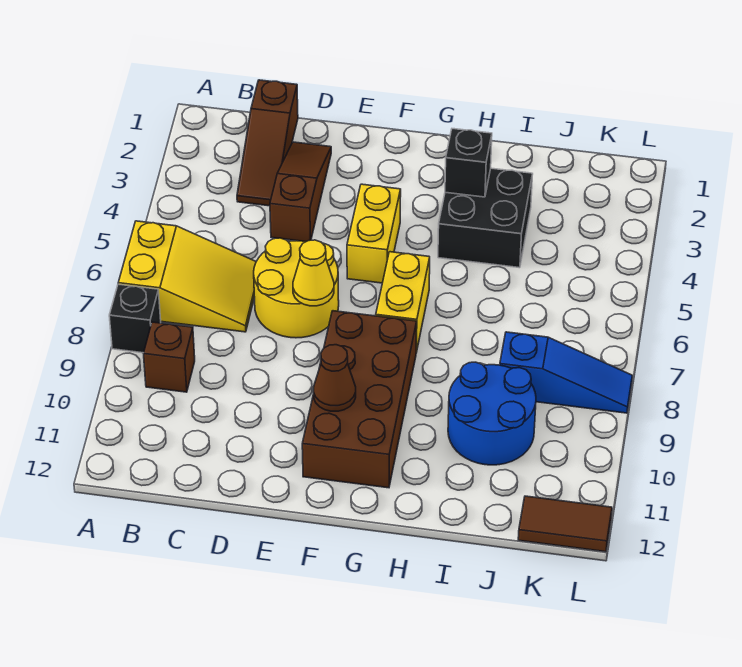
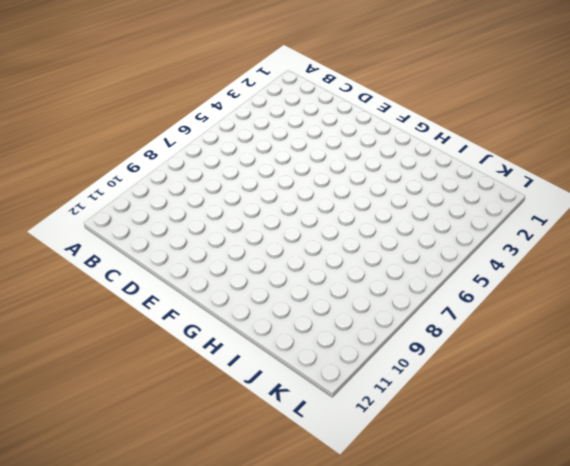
none -> yellow 2x3 slope [118,221,256,332]
none -> black 1x1 brick [109,284,161,353]
none -> brown 1x1 brick [144,322,195,392]

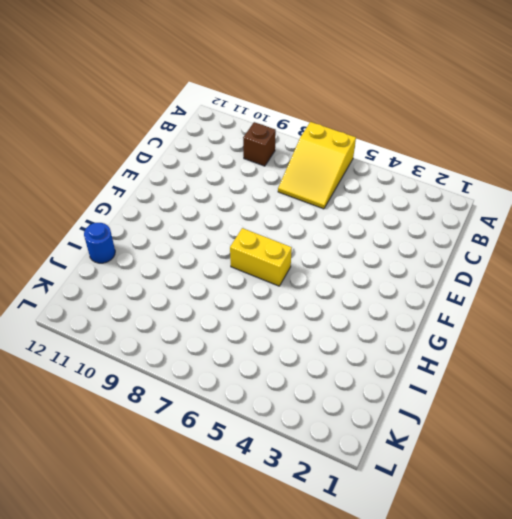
blue 1x1 round brick [84,223,115,263] -> none
none -> black 1x1 brick [109,284,161,353]
none -> brown 1x3 slope [237,80,298,206]
none -> brown 1x3 slope [270,142,331,242]

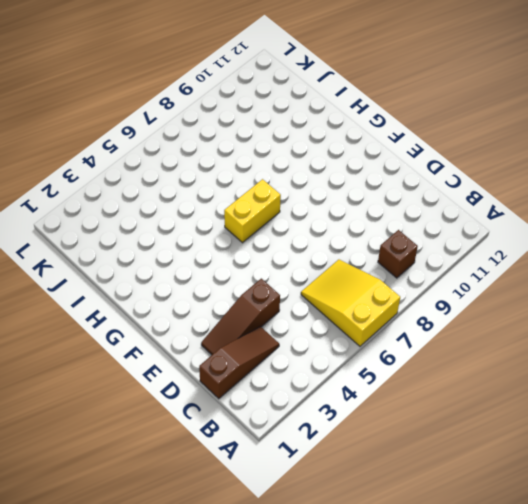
none -> black 1x1 brick [109,284,161,353]
none -> yellow 2x2 round brick [254,238,339,338]
none -> yellow 1x2 brick [347,184,401,283]

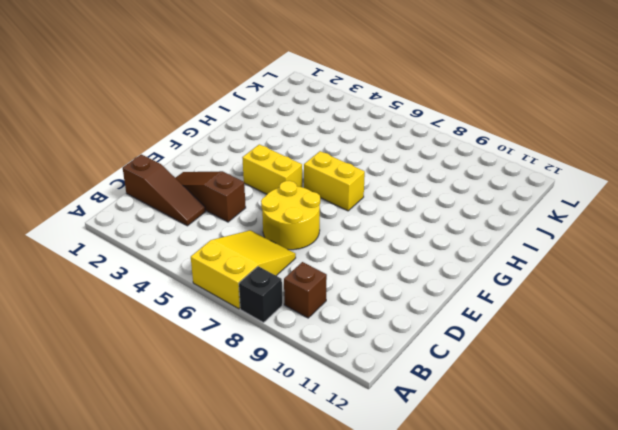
none -> brown 2x4 brick [302,311,417,488]
none -> black 2x2 brick [438,168,533,268]
none -> blue 2x2 round brick [448,362,536,465]

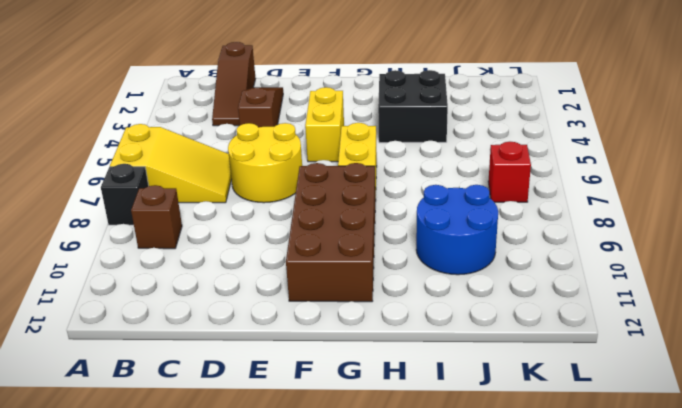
red 1x1 brick [488,142,531,202] -> none
none -> blue 1x3 slope [500,332,632,413]
none -> brown 1x2 tile [518,496,612,552]
none -> yellow 1x1 cone [293,240,334,306]

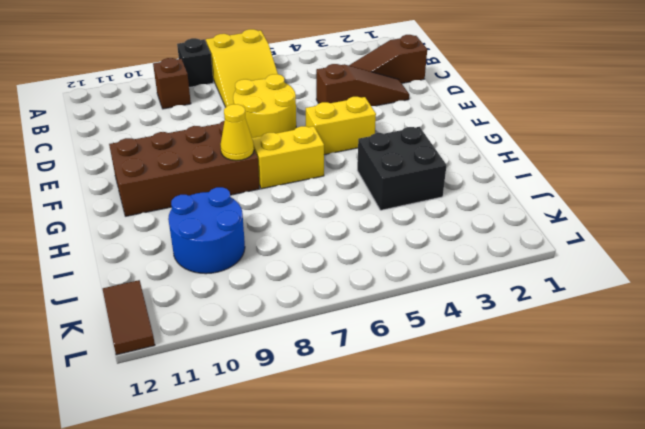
yellow 1x1 cone [221,104,254,161] -> yellow 1x1 cone moved to [293,240,334,306]
none -> blue 1x3 slope [500,332,632,413]
none -> brown 1x1 cone [314,345,356,411]
none -> black 1x1 brick [445,129,492,197]

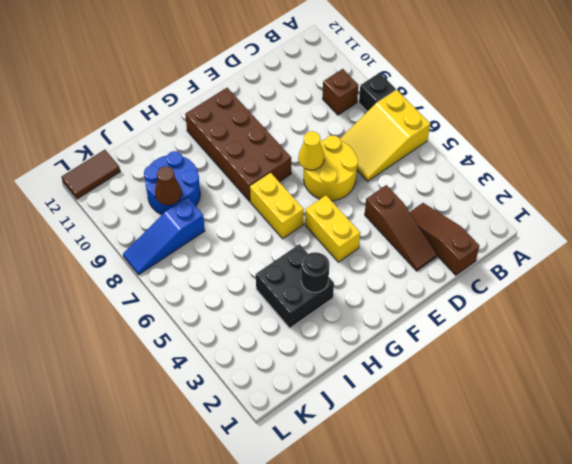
black 1x1 round brick [301,252,329,293] -> black 1x1 brick [445,129,492,197]
brown 1x1 cone [155,166,182,205] -> brown 1x1 cone moved to [314,345,356,411]

